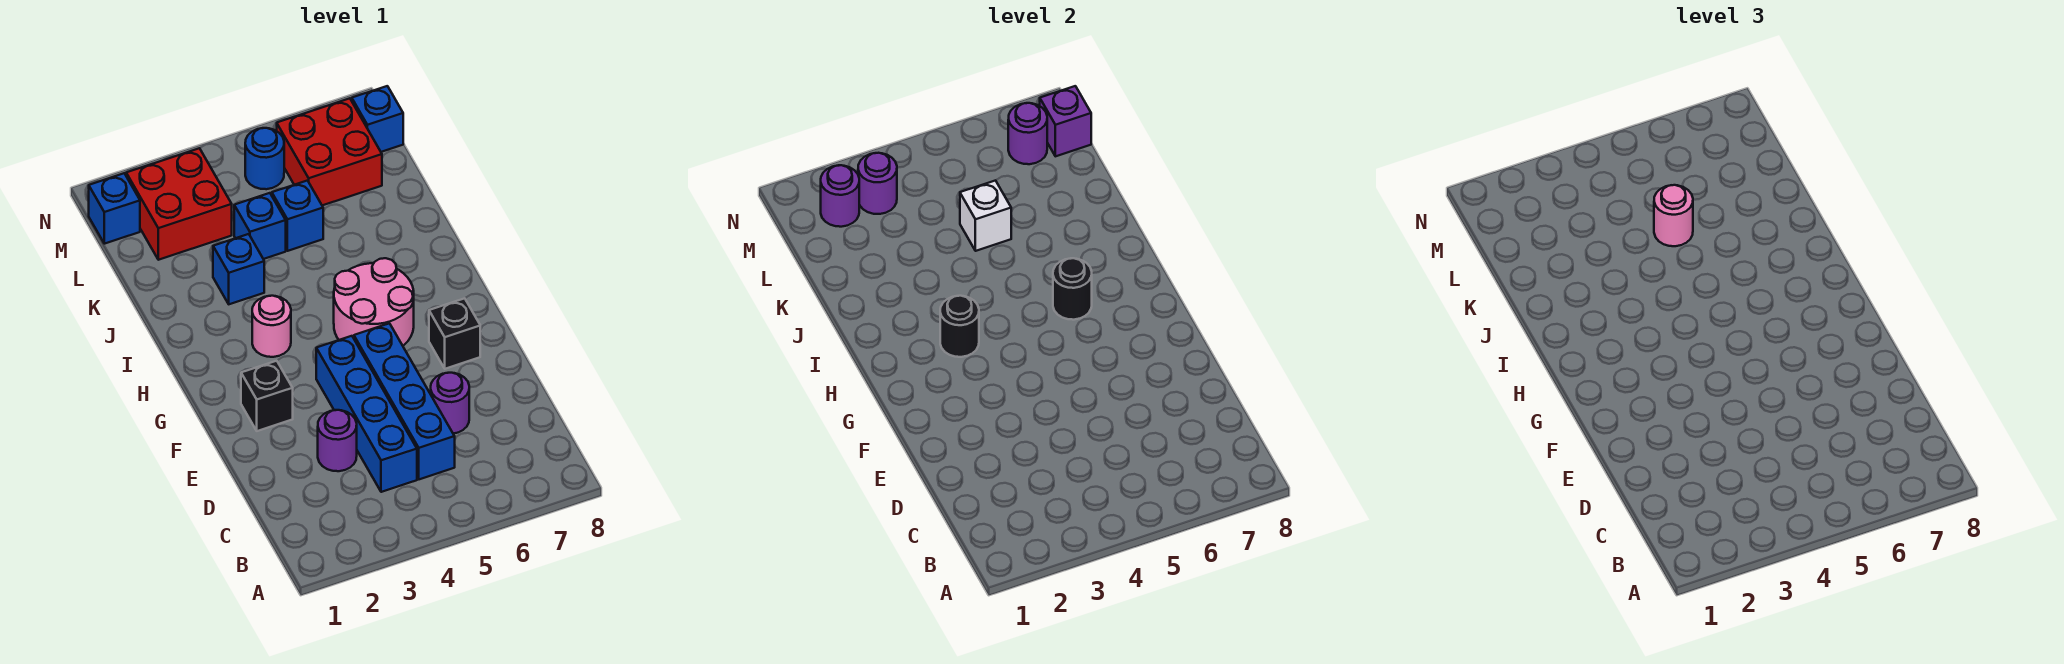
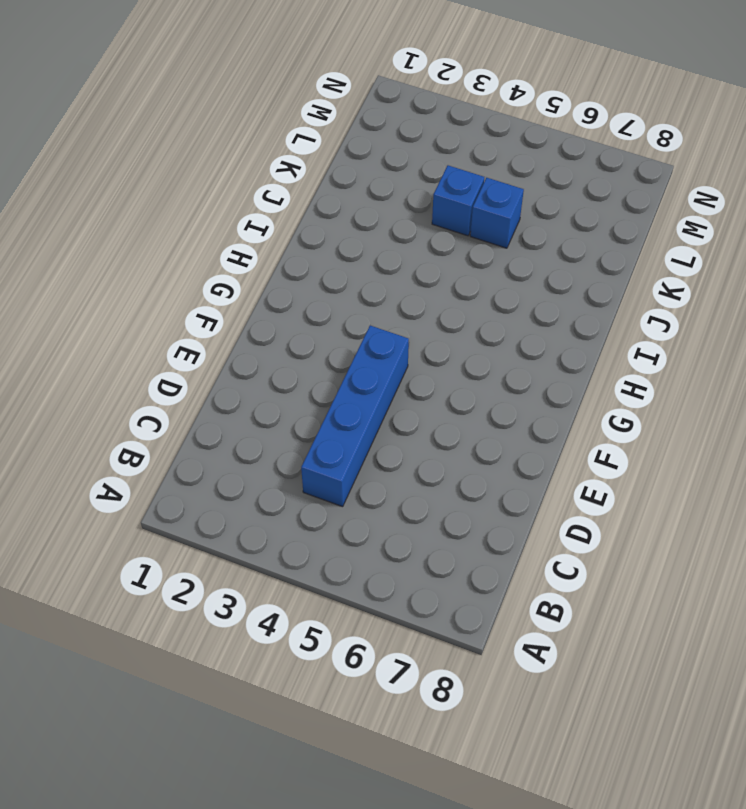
none -> blue 1x4 brick [354,323,455,479]
none -> purple 1x1 round brick [318,410,357,471]
none -> purple 1x1 round brick [431,373,469,434]

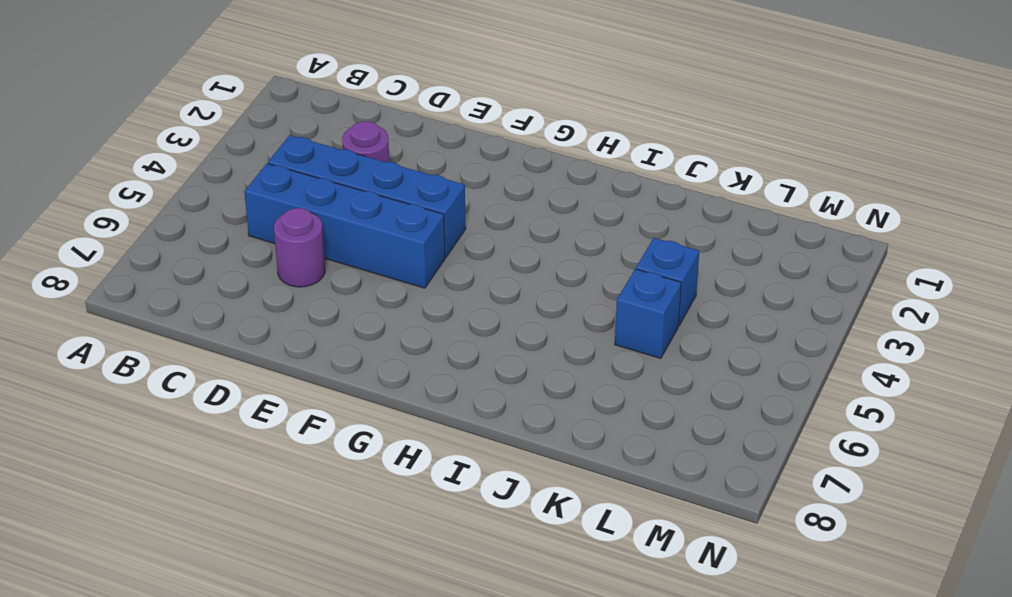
none -> black 1x1 brick [241,361,293,431]
none -> black 1x1 brick [429,298,480,369]
none -> pink 2x2 round brick [334,258,414,346]

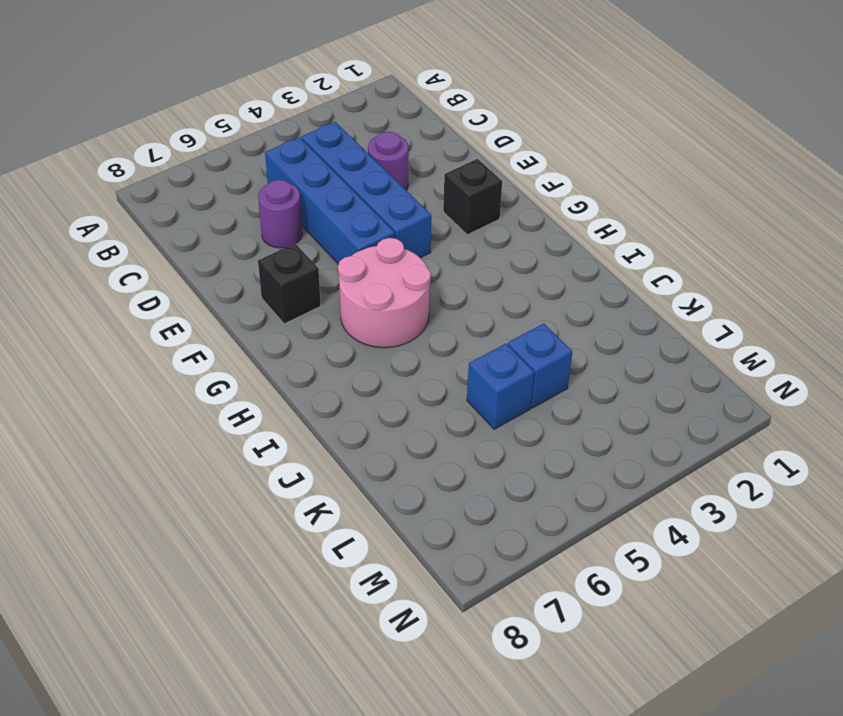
none -> pink 1x1 round brick [252,296,291,357]
none -> blue 1x1 brick [213,234,264,304]
none -> red 2x2 brick [126,148,232,260]

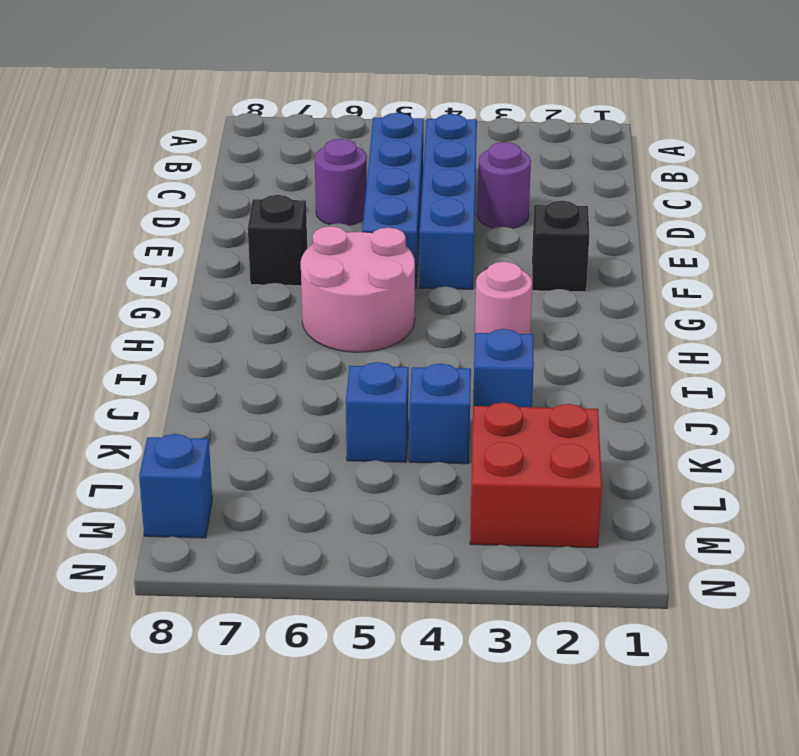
none -> red 2x2 brick [277,98,382,205]
none -> blue 1x1 brick [89,173,140,244]
none -> blue 1x1 round brick [245,128,284,189]

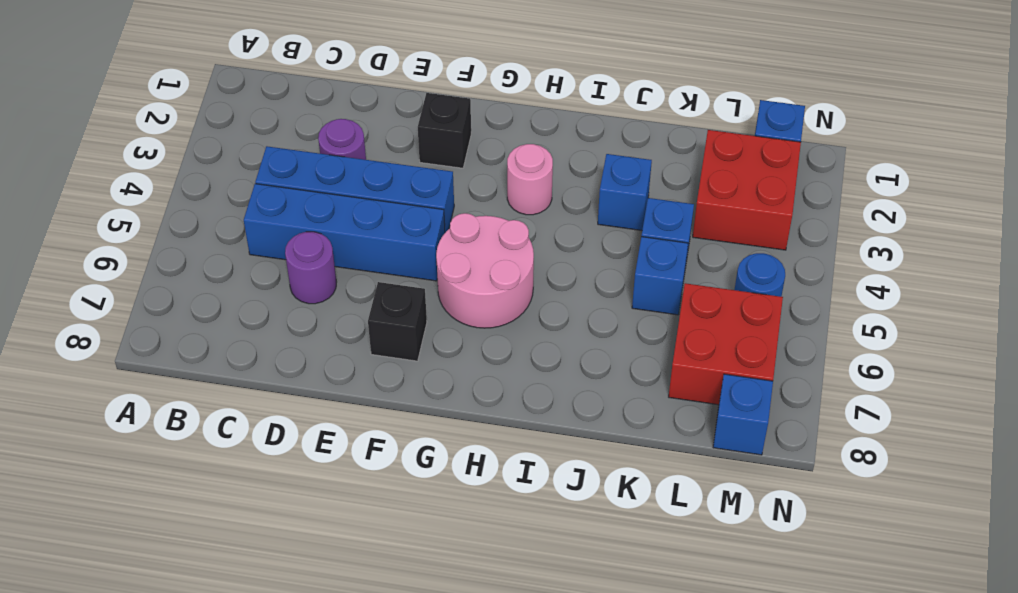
none -> black 1x1 round brick [940,296,979,357]
none -> black 1x1 round brick [1053,258,1092,320]
none -> white 1x1 brick [960,181,1011,251]

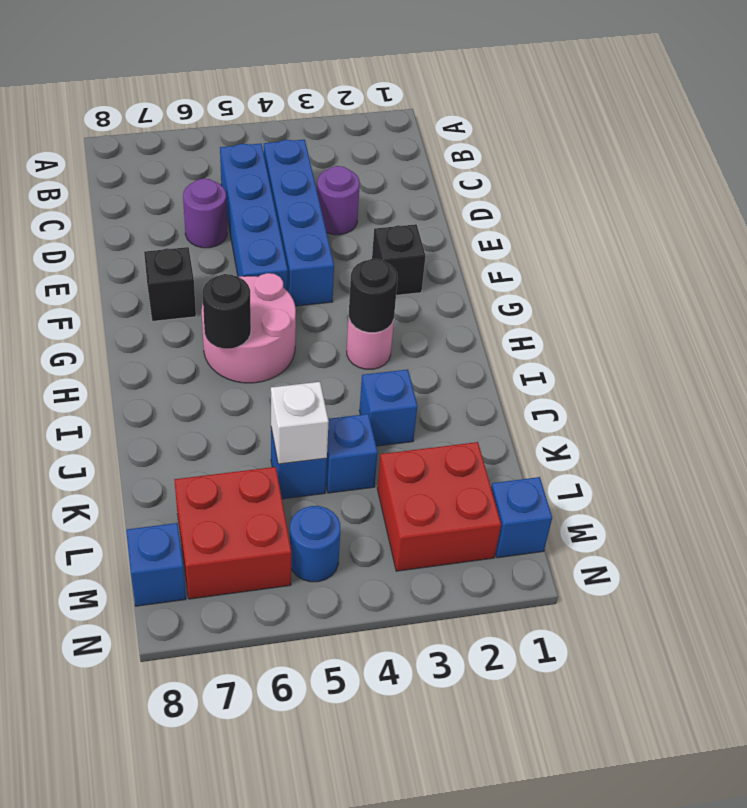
none -> purple 1x1 round brick [821,165,859,227]
none -> purple 1x1 round brick [858,153,897,214]
none -> purple 1x1 round brick [1008,103,1047,164]

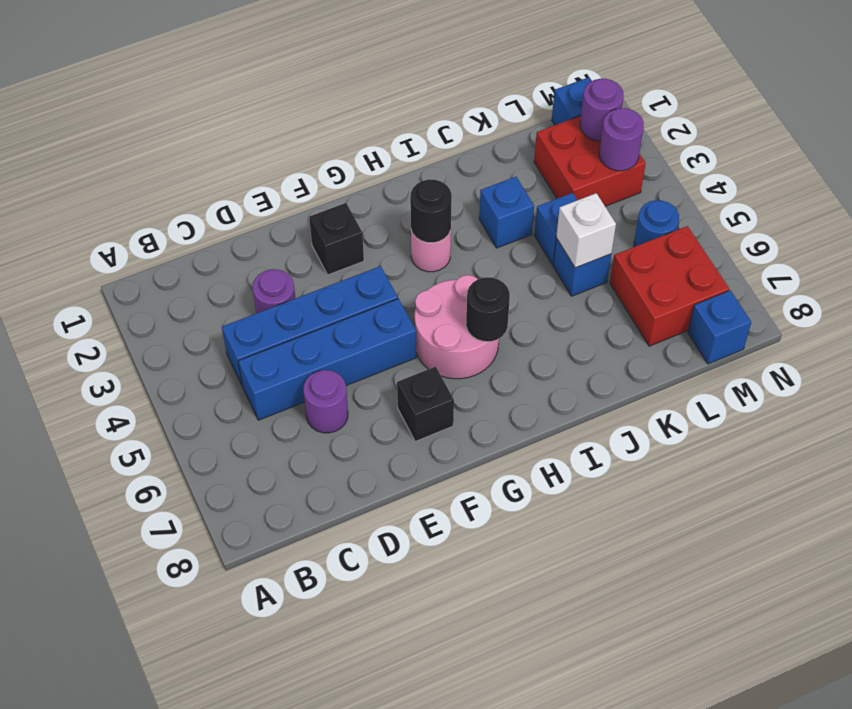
none -> purple 1x1 round brick [1008,103,1047,164]
none -> purple 1x1 brick [1040,86,1091,156]
none -> pink 1x1 round brick [1654,185,1693,246]

